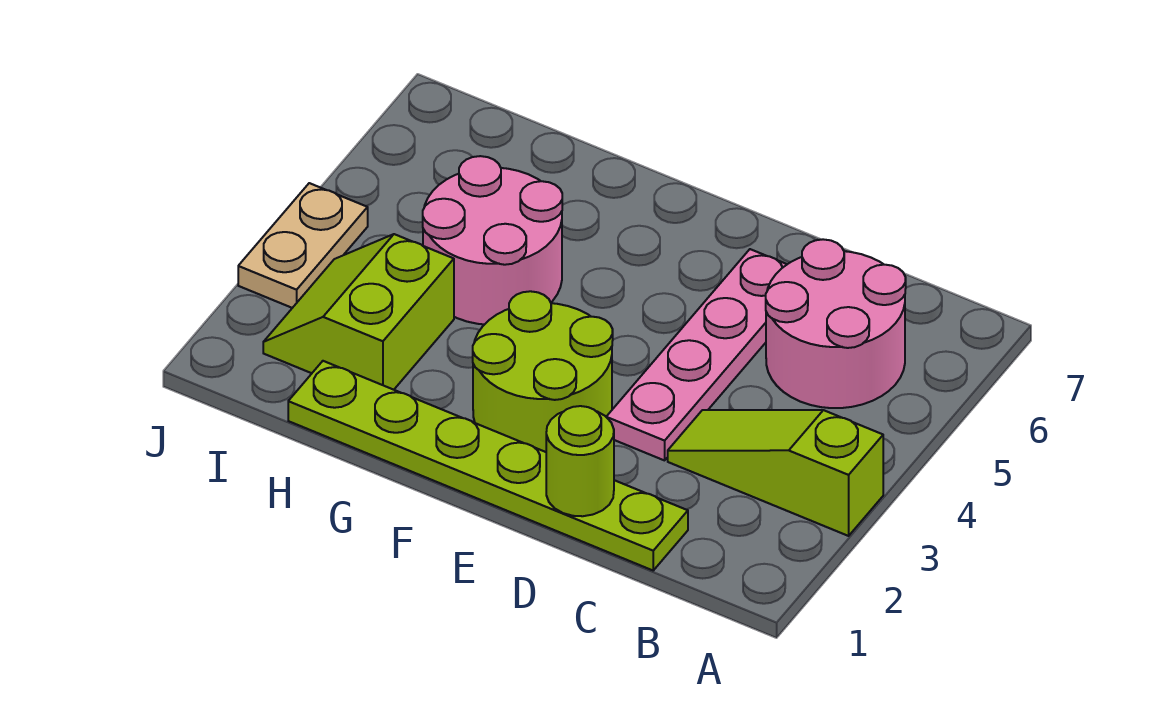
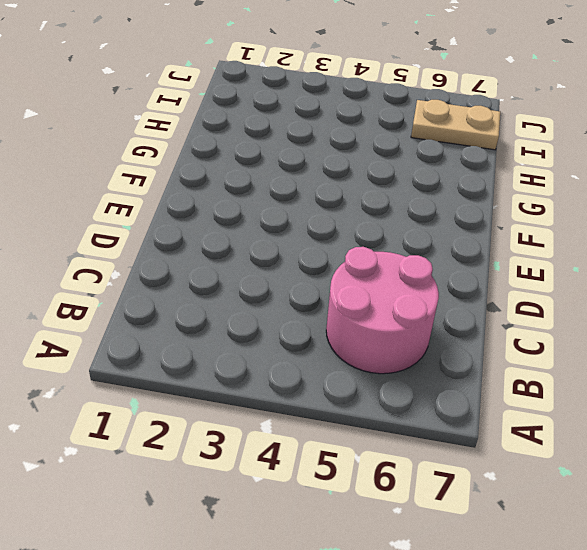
tan 1x2 plate [411,100,500,150] -> tan 1x2 plate moved to [238,183,368,308]
none -> lime 1x3 slope [668,410,883,536]
none -> lime 1x6 plate [288,361,688,570]

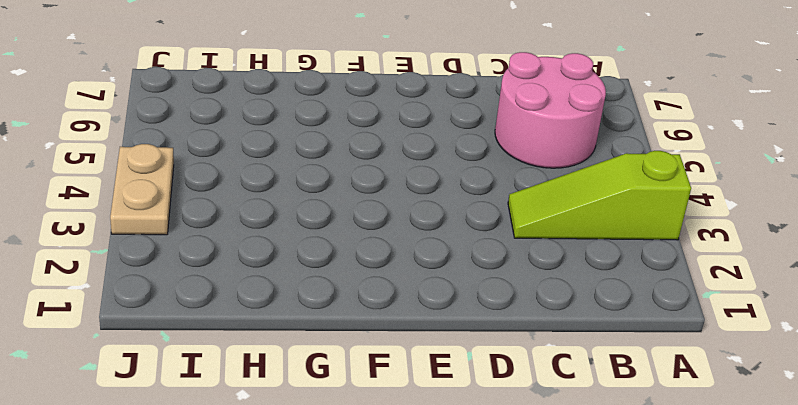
none -> lime 1x6 plate [288,361,688,570]
none -> pink 1x4 plate [607,249,787,460]

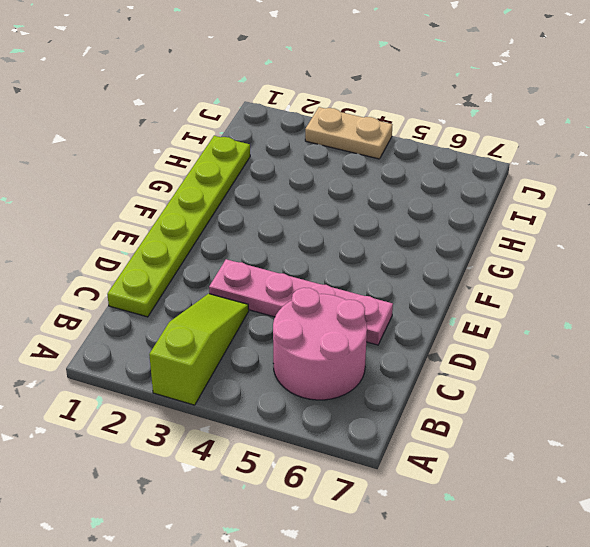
none -> lime 2x2 round brick [473,291,613,452]
none -> pink 2x2 round brick [423,156,562,324]

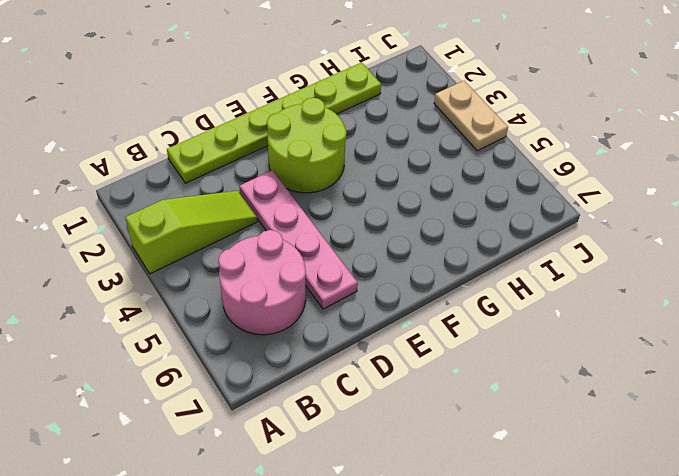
none -> pink 2x2 round brick [423,156,562,324]
none -> lime 2x2 slope [263,234,454,390]

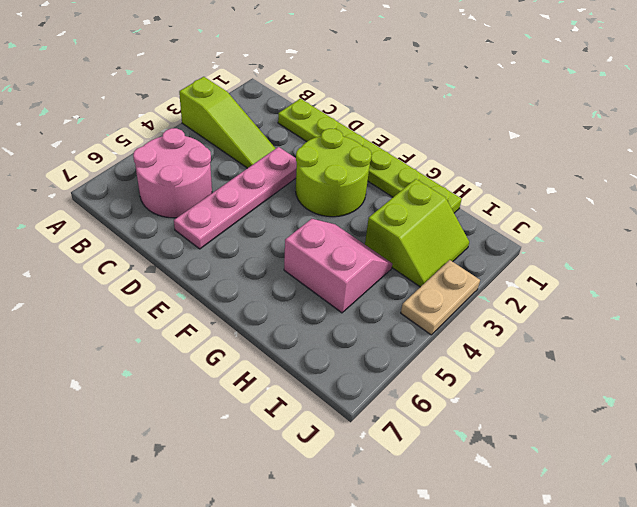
pink 2x2 slope [284,219,392,313] -> pink 2x2 round brick [423,156,562,324]
none -> lime 1x1 round brick [546,406,614,516]

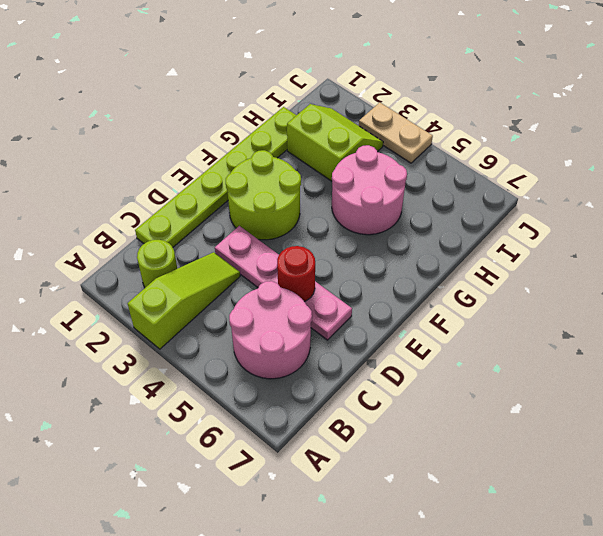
lime 1x1 round brick [137,240,177,288] -> lime 1x1 round brick moved to [546,406,614,516]
red 1x1 round brick [277,246,315,302] -> none

